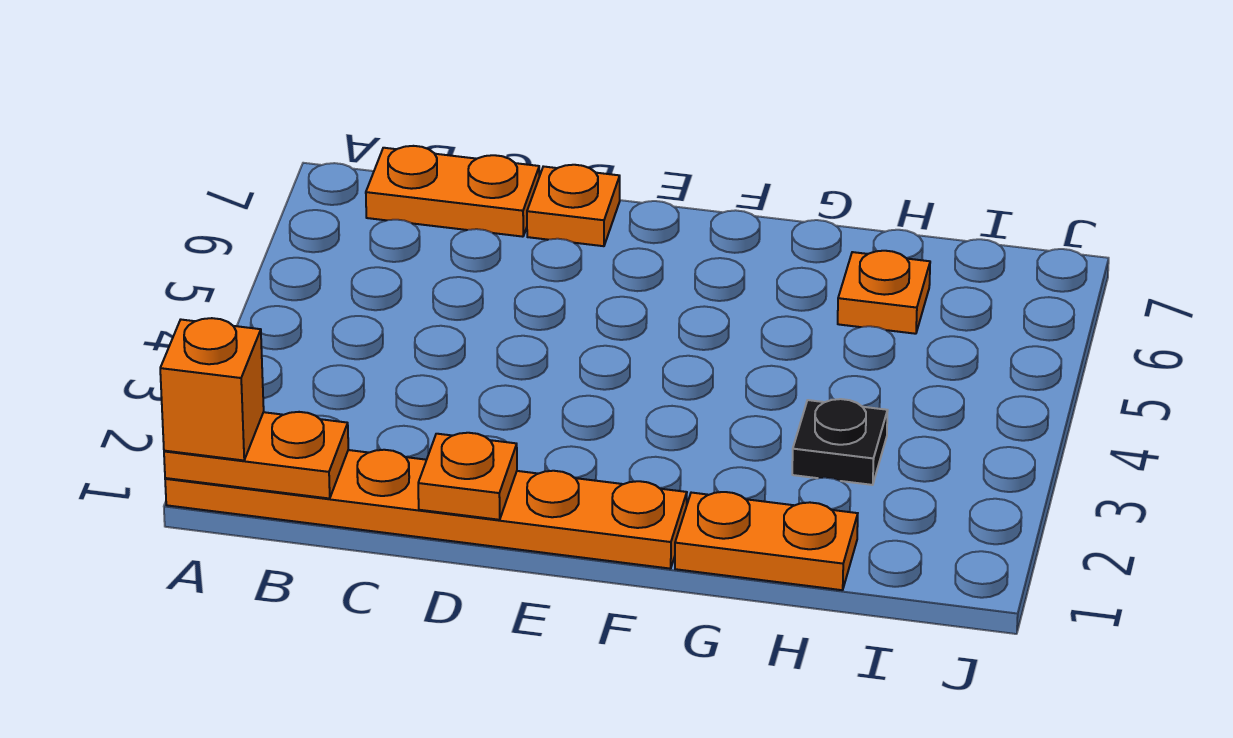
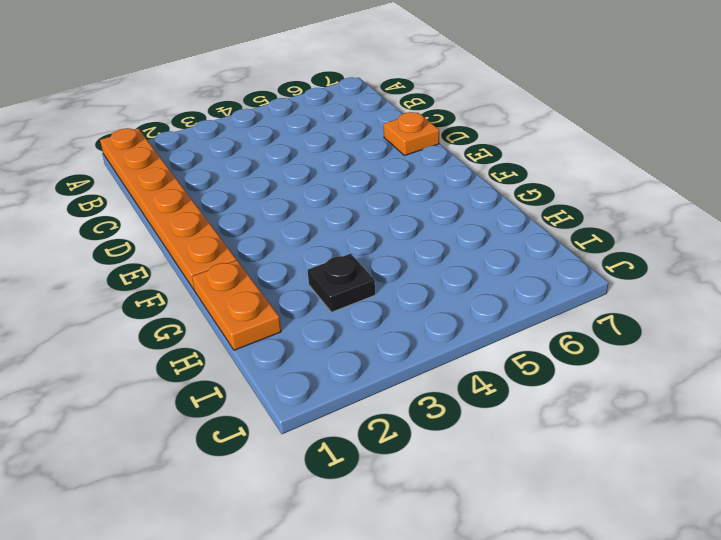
none -> orange 1x2 plate [366,146,539,237]
none -> orange 1x1 plate [838,251,930,334]

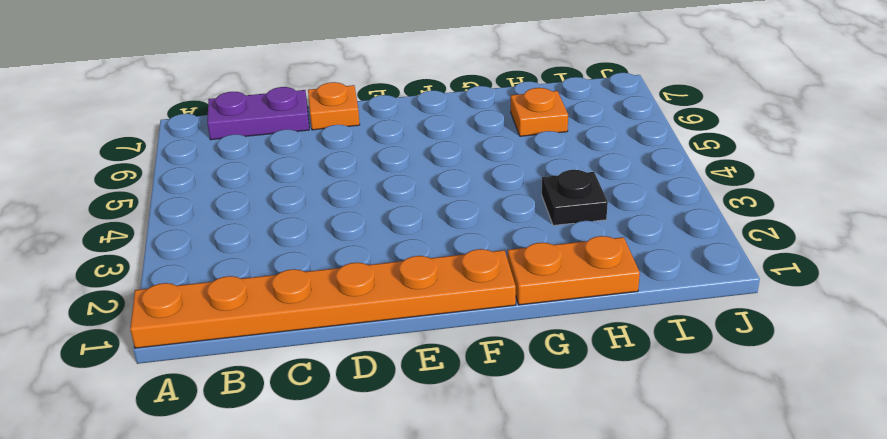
purple 1x2 plate [207,87,309,140] -> orange 1x2 plate [366,146,539,237]
none -> orange 1x2 plate [164,412,348,499]
none -> orange 1x1 plate [418,433,517,520]

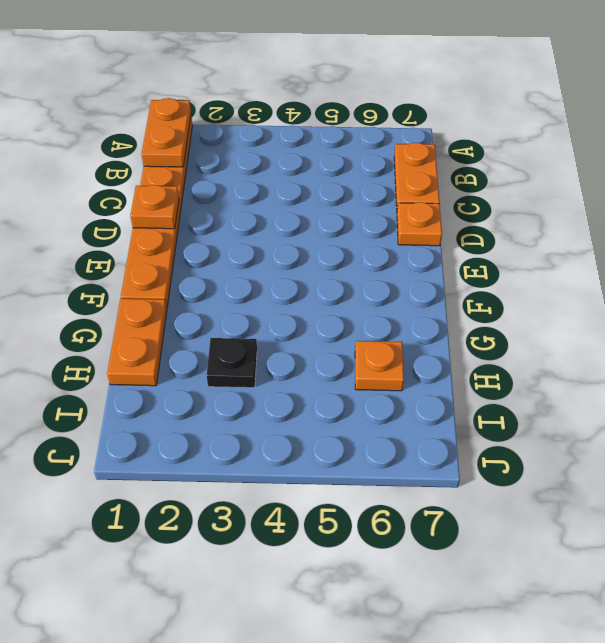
none -> orange 1x1 brick [160,318,264,460]

